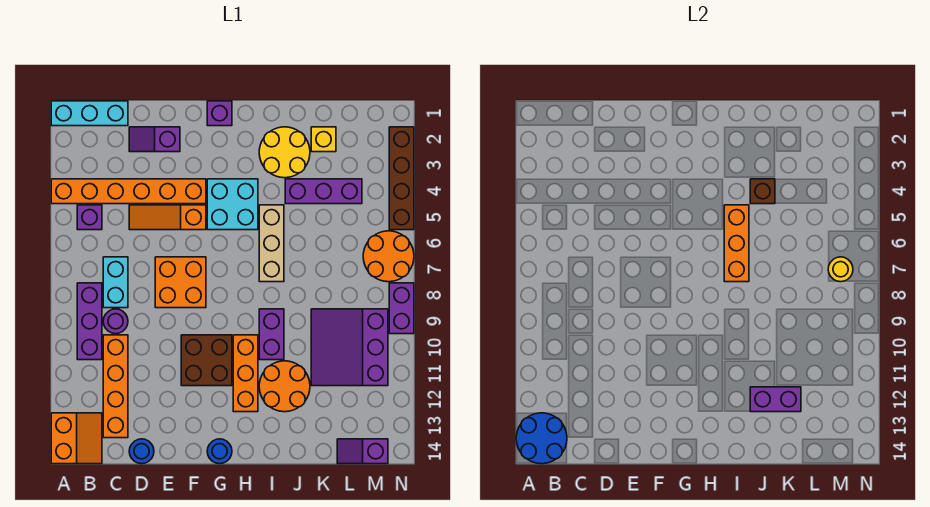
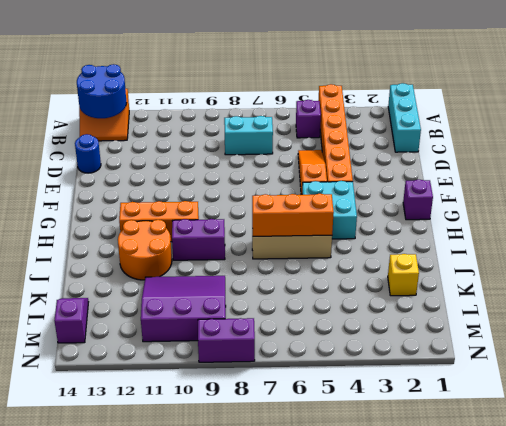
none -> purple 1x3 brick [77,283,102,360]
none -> purple 1x1 round brick [103,309,128,334]
none -> orange 1x4 brick [103,335,128,438]
none -> purple 1x2 slope [129,127,180,152]

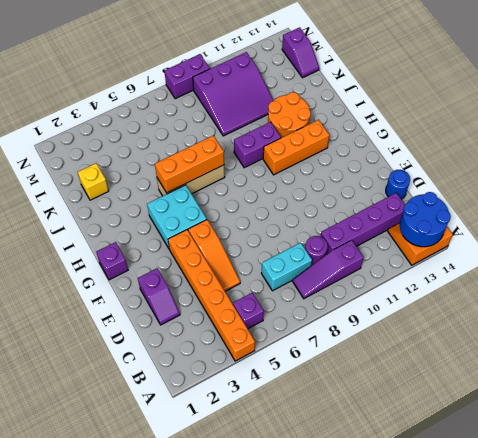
purple 1x3 slope [293,240,364,299] -> purple 1x3 brick [77,283,102,360]
purple 1x4 brick [320,193,405,254] -> orange 1x4 brick [103,335,128,438]
none -> cyan 1x3 brick [51,101,128,126]
none -> orange 2x2 brick [155,257,206,308]
none -> brown 2x2 brick [181,335,232,386]
none -> blue 1x1 round brick [207,439,232,464]

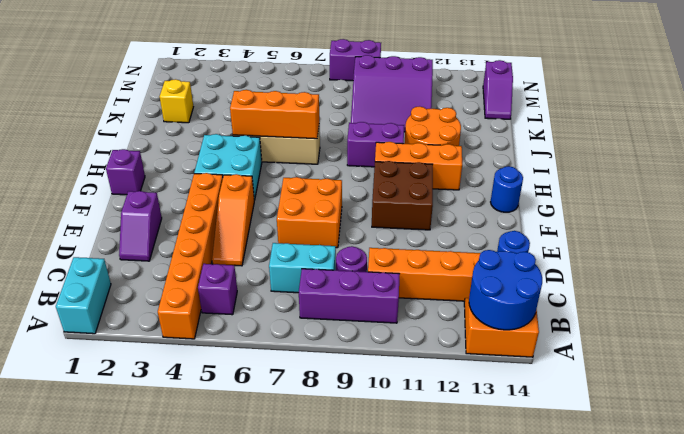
cyan 1x2 brick [56,257,111,334] -> cyan 1x3 brick [51,101,128,126]
none -> yellow 2x2 round brick [259,127,310,178]
none -> purple 1x3 brick [285,179,362,204]
none -> orange 2x2 round brick [363,231,414,282]
none -> brown 1x4 brick [389,127,414,230]

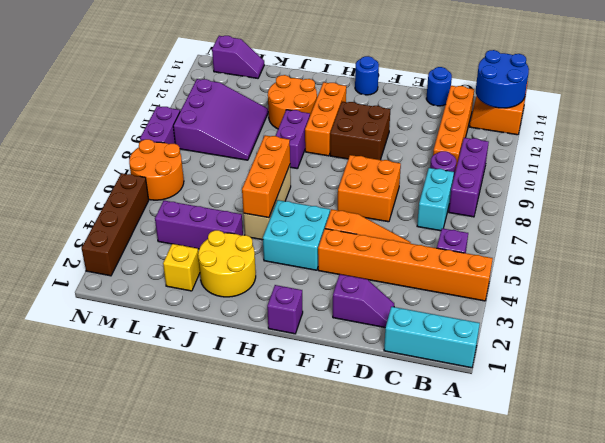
none -> brown 1x1 brick [750,179,775,204]
none -> purple 1x2 brick [750,387,801,412]
none -> yellow 1x1 round brick [828,257,853,282]

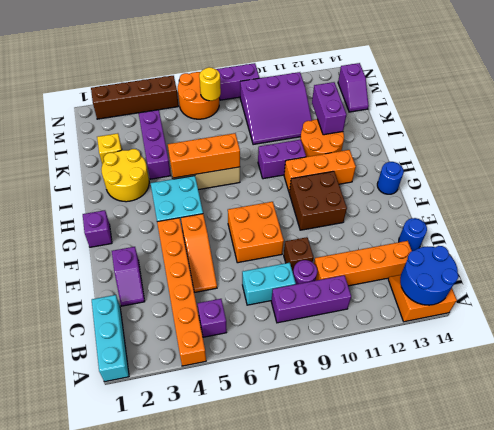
brown 1x1 brick [284,237,314,272] -> brown 1x1 brick moved to [750,179,775,204]

